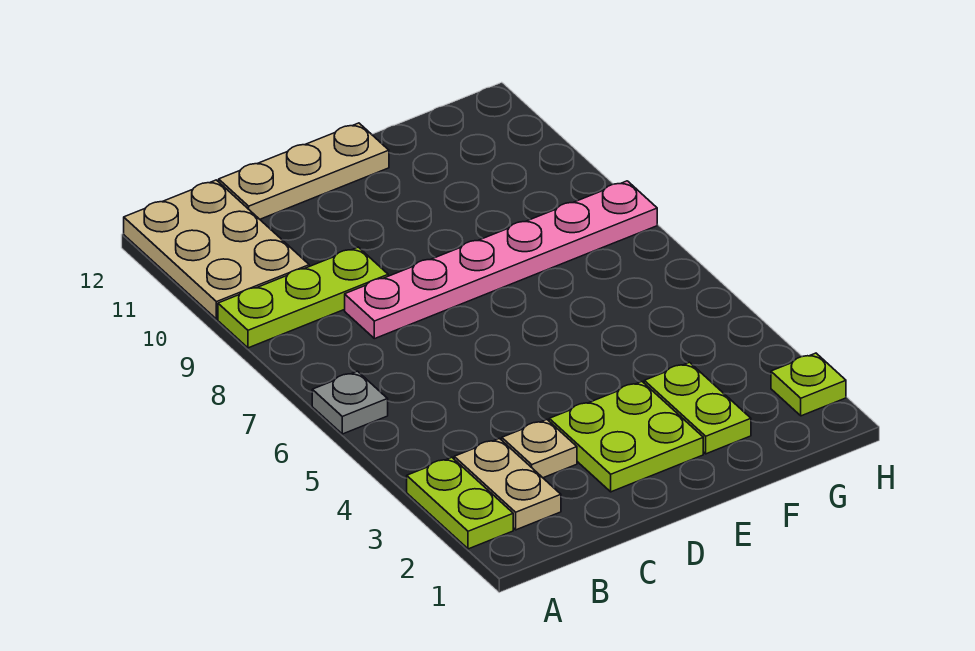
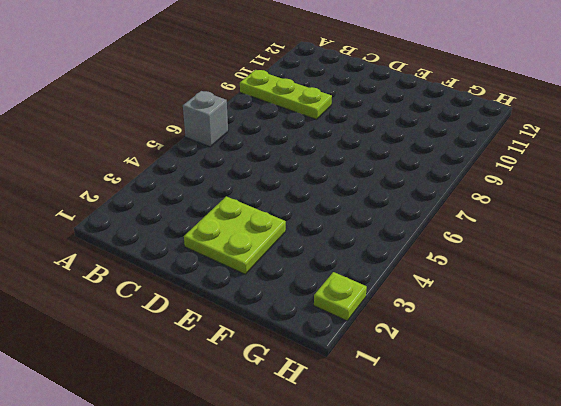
grey 1x1 brick [183,91,228,147] -> grey 1x1 plate [312,371,388,434]
none -> lime 1x2 plate [407,457,513,549]
none -> tan 2x3 plate [124,180,309,319]

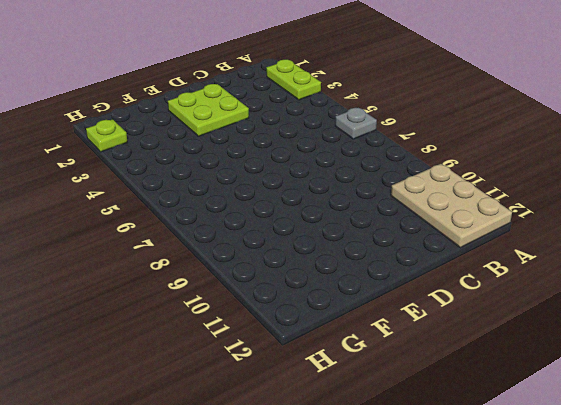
none -> lime 1x3 plate [218,247,388,348]
none -> tan 1x2 plate [454,438,561,530]

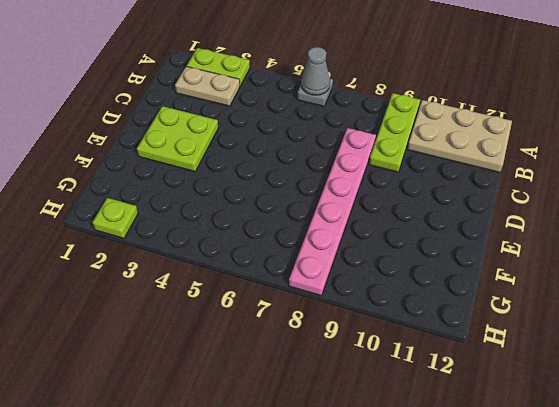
grey 1x1 cone [301,47,330,95] -> none
none -> tan 1x1 plate [502,420,577,478]
none -> tan 1x3 plate [219,123,389,219]

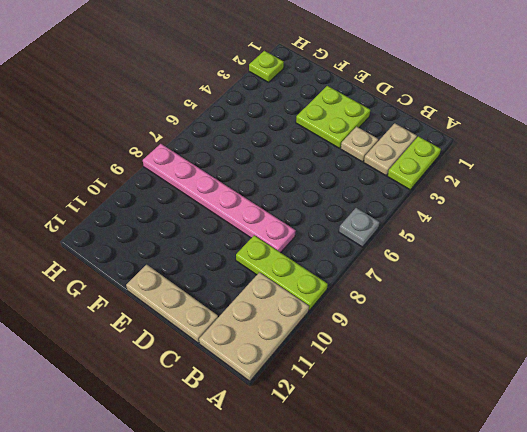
none -> lime 1x2 plate [644,362,751,454]

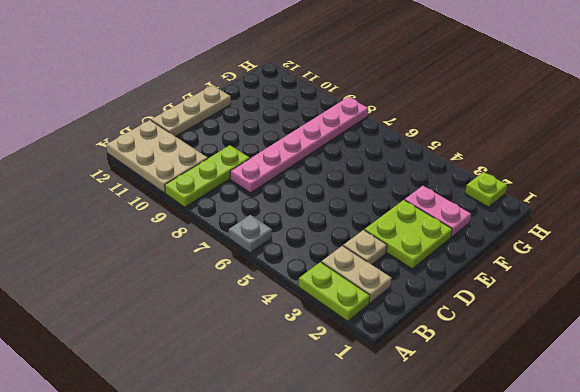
pink 1x2 plate [405,186,471,237] -> lime 1x2 plate [644,362,751,454]

